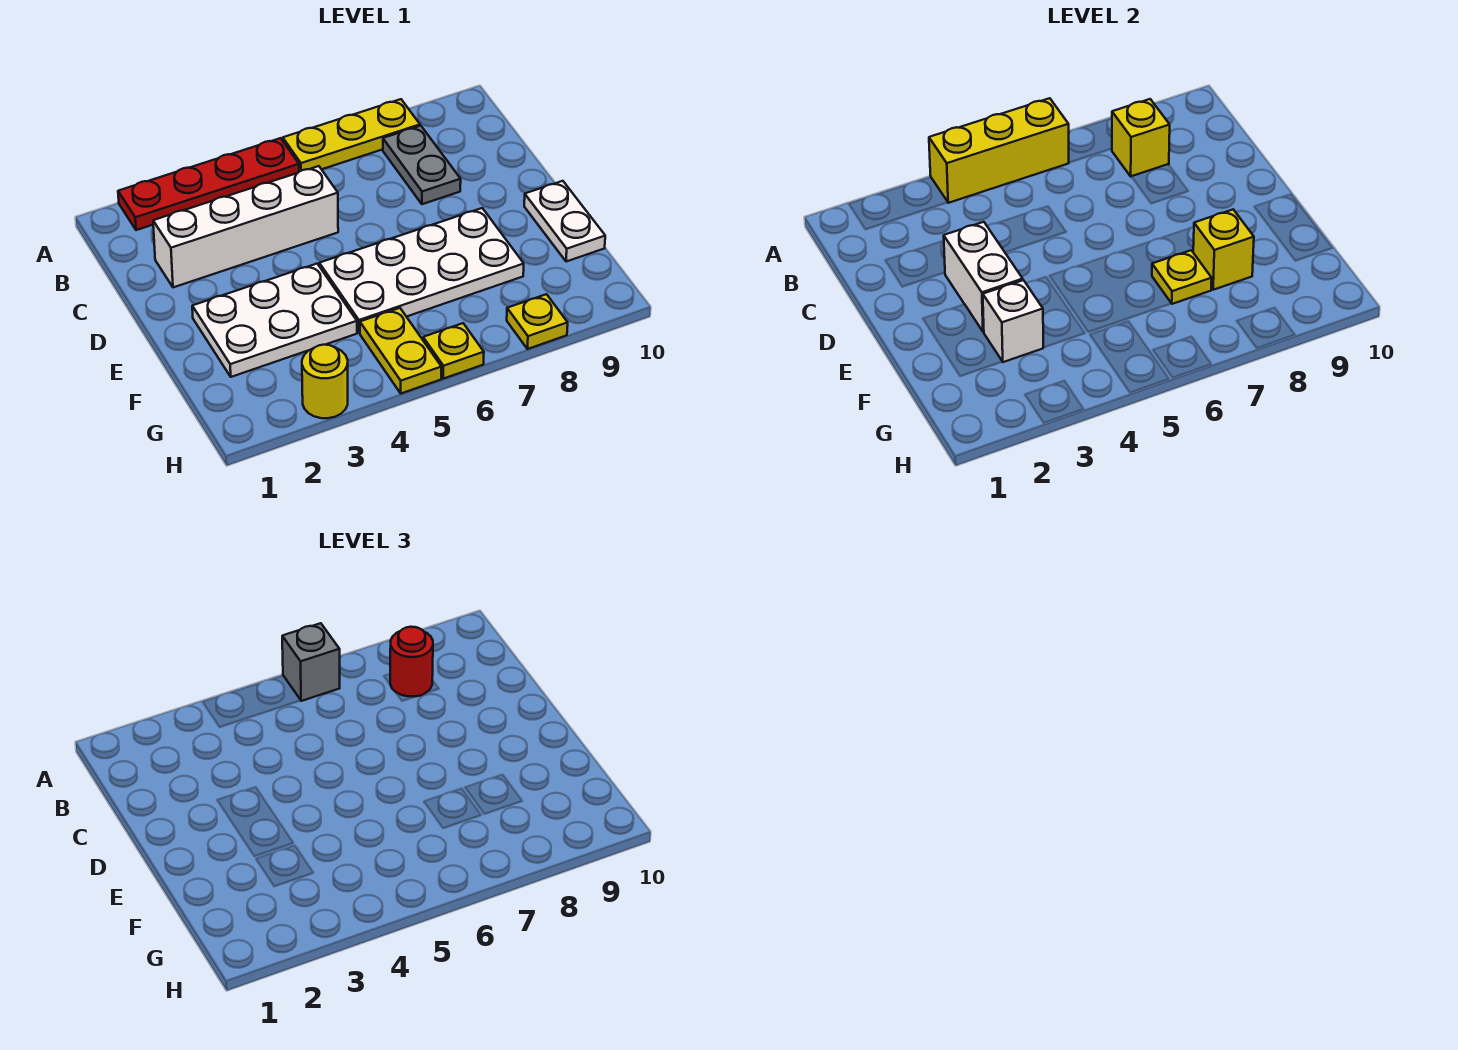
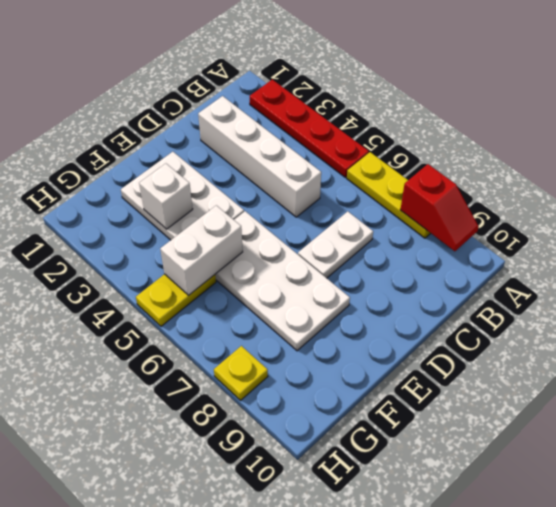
red 1x2 slope [400,164,479,251] -> none
white 1x2 plate [298,211,373,278] -> white 1x2 plate moved to [524,181,605,262]
white 1x2 brick [160,205,243,295] -> white 1x2 brick moved to [944,222,1023,332]
none -> grey 1x2 plate [383,126,461,204]
none -> yellow 1x1 round brick [302,345,348,418]
none -> yellow 1x1 plate [423,323,484,379]

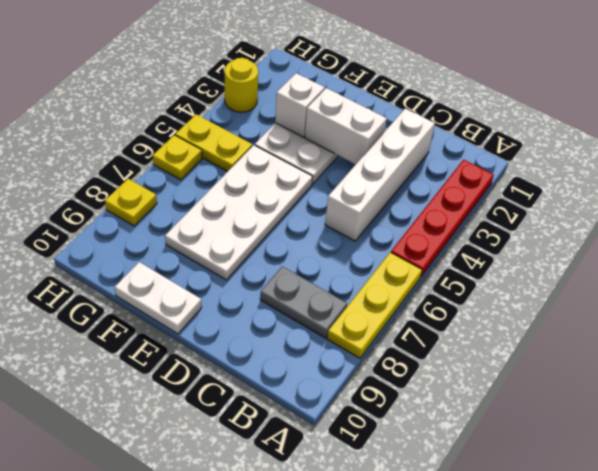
none -> yellow 1x3 brick [929,98,1069,203]
none -> yellow 1x1 brick [1112,99,1170,176]
none -> yellow 1x1 plate [1152,250,1212,304]

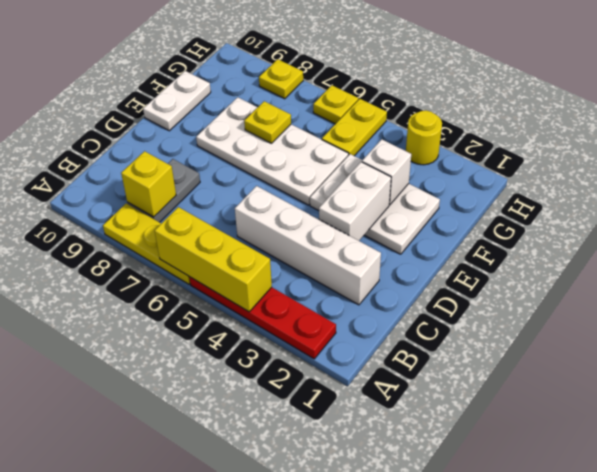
none -> yellow 1x1 brick [1193,210,1254,290]
none -> grey 1x1 brick [282,623,340,701]
none -> red 1x1 round brick [390,627,433,697]

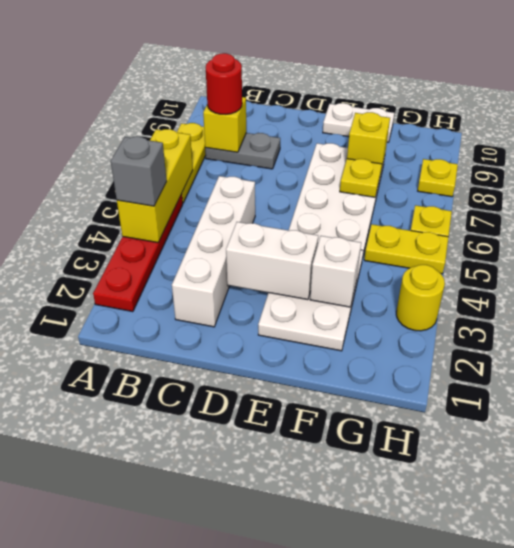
grey 1x1 brick [111,137,167,206] -> grey 1x1 brick moved to [282,623,340,701]

